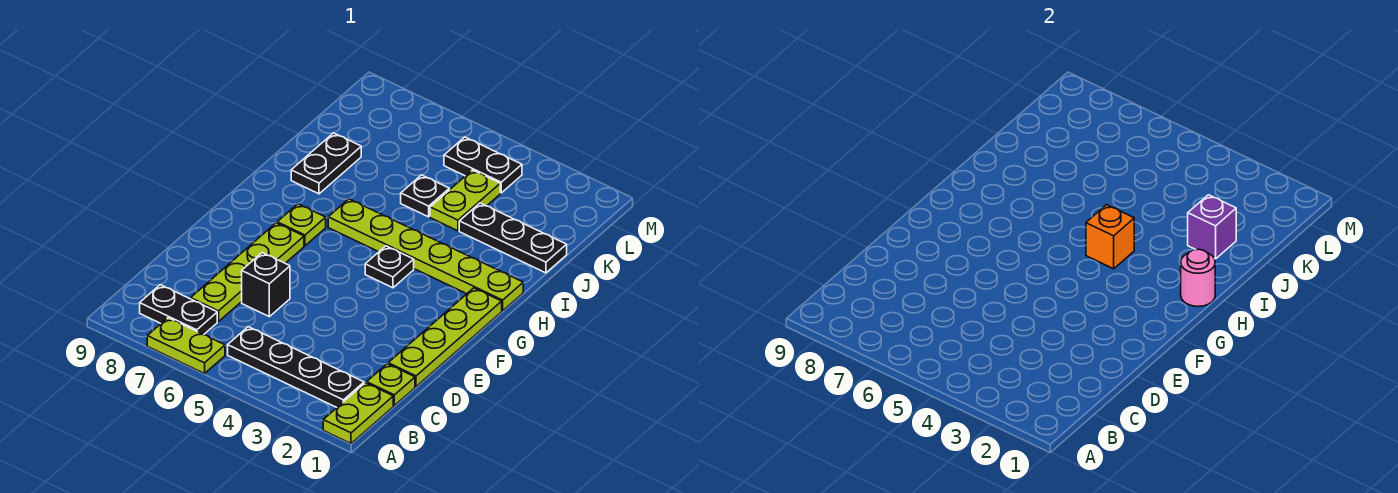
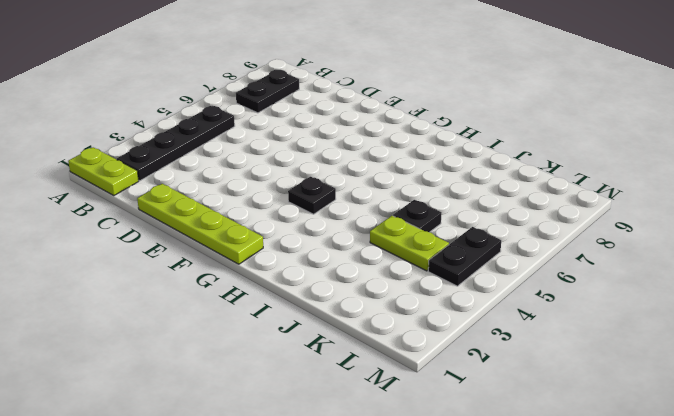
none -> lime 1x2 plate [147,318,225,374]
none -> lime 1x1 plate [367,364,415,405]
none -> lime 1x4 plate [191,223,304,322]

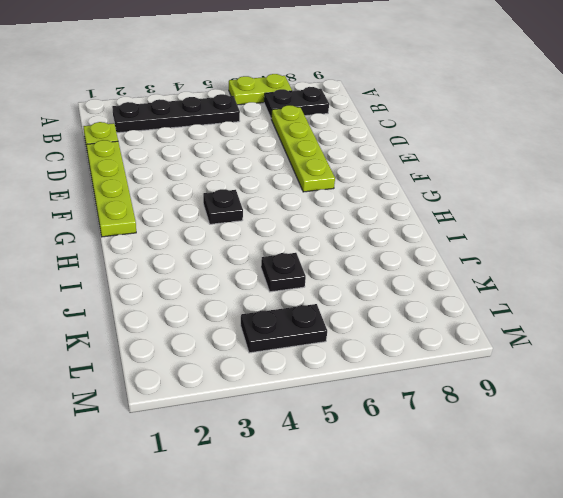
none -> lime 1x2 plate [323,383,393,443]
none -> black 1x1 brick [242,253,290,317]
none -> lime 1x1 plate [277,204,326,246]

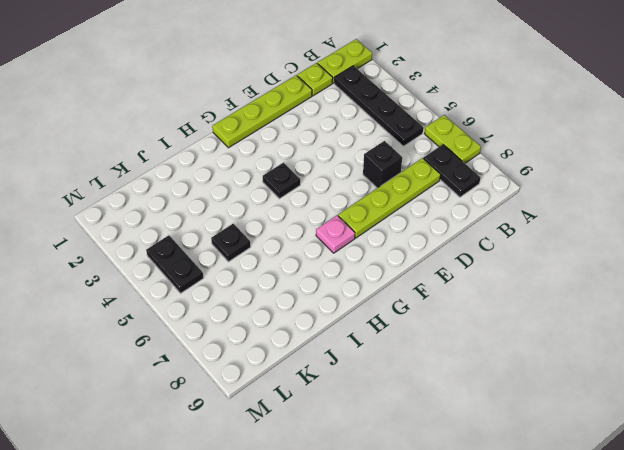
pink 1x1 plate [316,215,355,253] -> lime 1x1 plate [277,204,326,246]
none -> lime 1x6 plate [328,199,523,311]
none -> black 1x2 plate [291,133,361,194]
none -> black 1x3 plate [459,203,567,273]

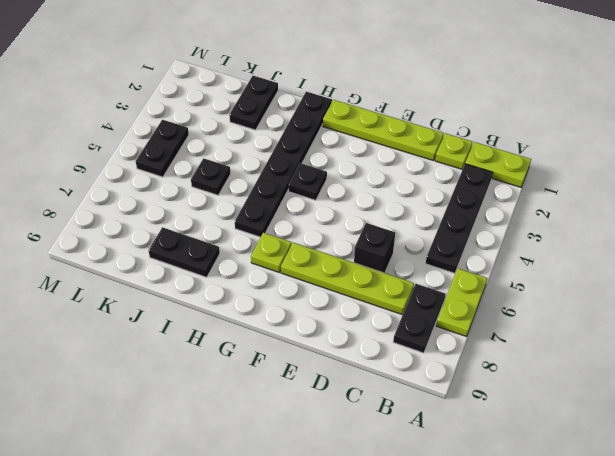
black 1x6 plate [235,92,332,237] -> lime 1x6 plate [328,199,523,311]
black 1x2 plate [229,76,278,130] -> black 1x3 plate [459,203,567,273]
none -> lime 1x2 plate [430,170,500,231]
none -> pink 1x1 round brick [1181,249,1215,306]
none -> orange 1x1 brick [1086,205,1134,269]

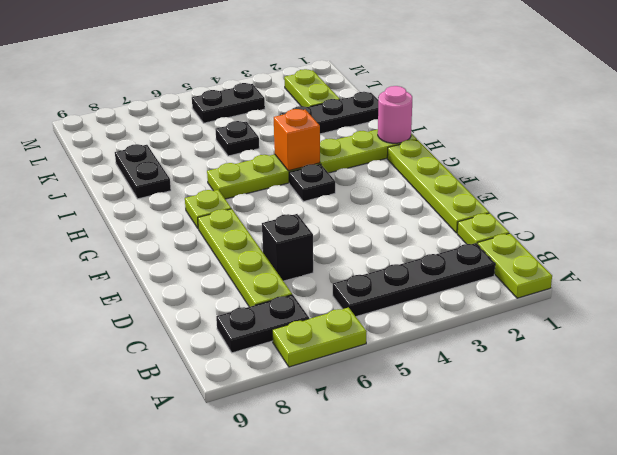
lime 1x2 plate [284,69,340,107] -> lime 1x2 plate moved to [430,170,500,231]
none -> purple 1x1 brick [1188,195,1236,259]

